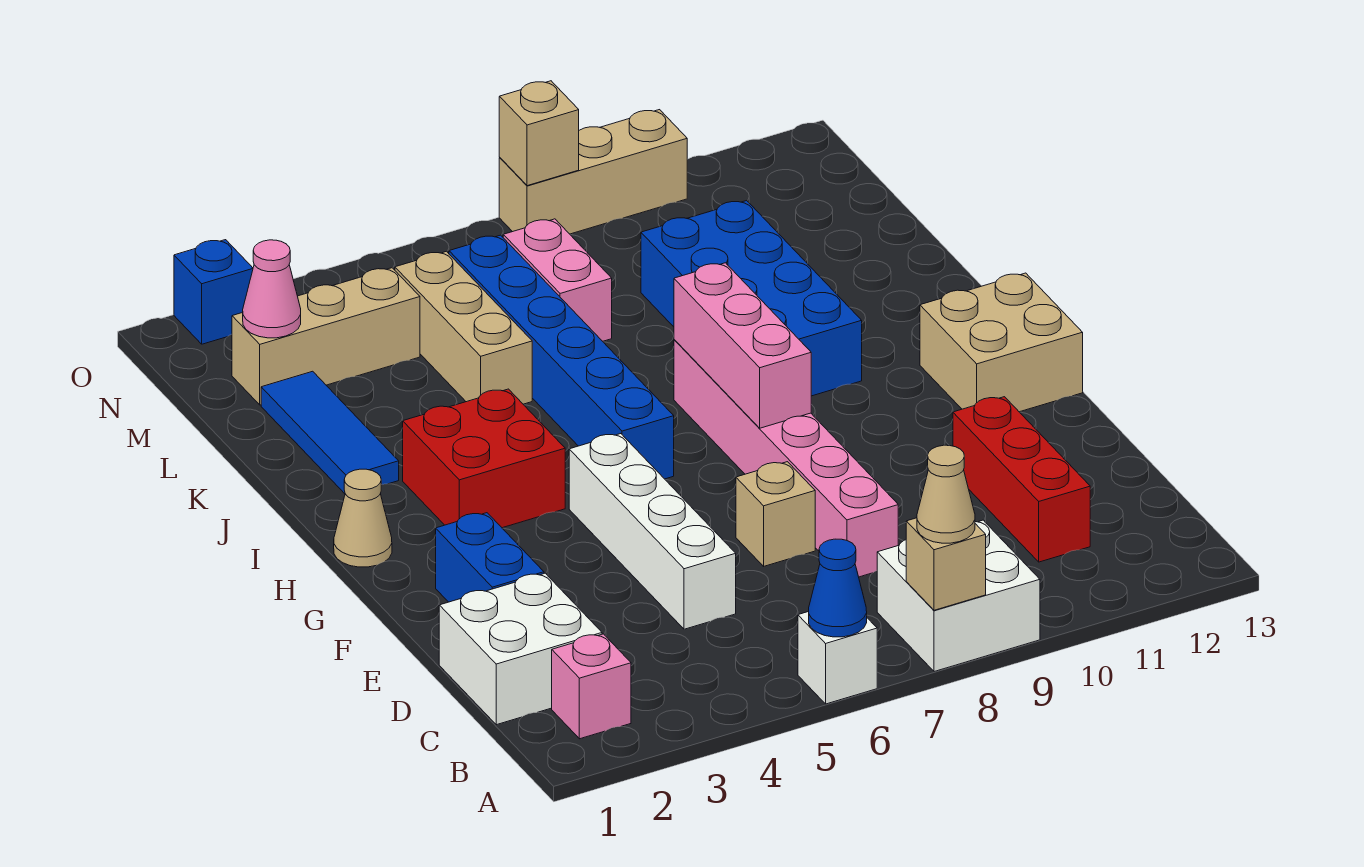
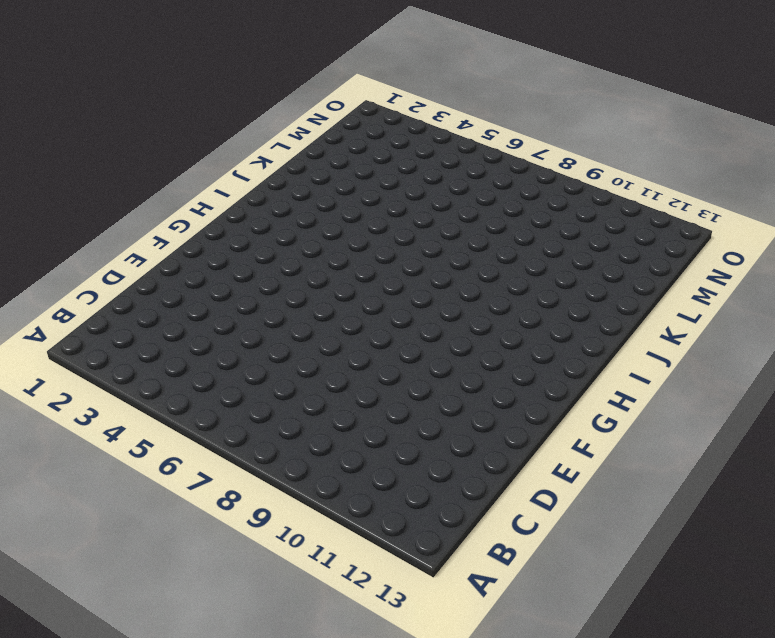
none -> white 1x1 brick [798,612,877,704]
none -> white 2x2 brick [877,520,1040,672]
none -> pink 1x1 brick [552,634,631,739]

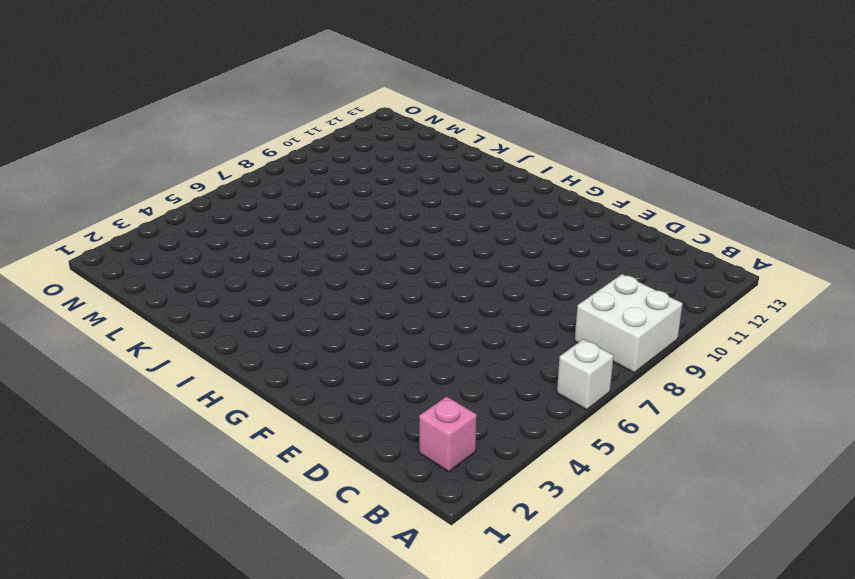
none -> white 2x2 brick [439,573,602,725]
none -> red 1x3 brick [953,397,1090,562]
none -> white 1x4 brick [569,434,736,629]

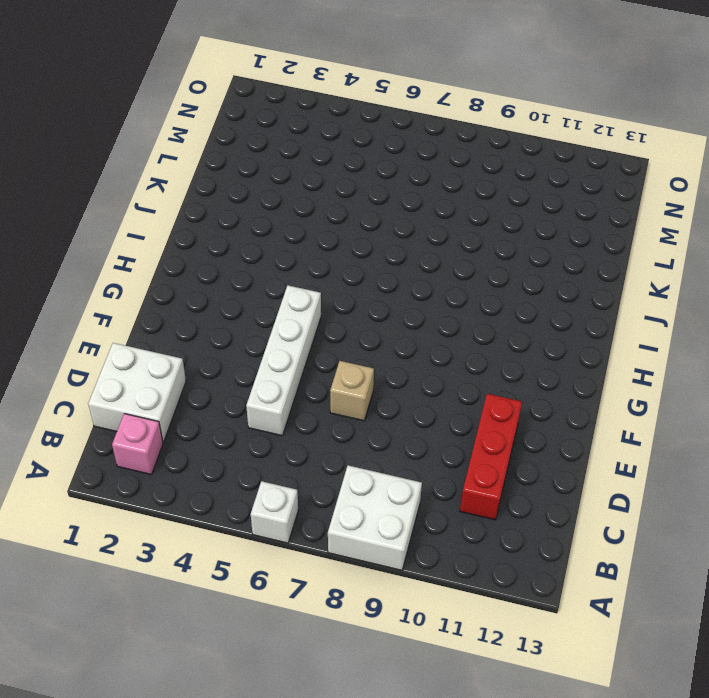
none -> pink 1x6 brick [674,340,898,577]
none -> blue 1x2 brick [436,513,544,602]
none -> tan 2x2 brick [920,273,1083,412]

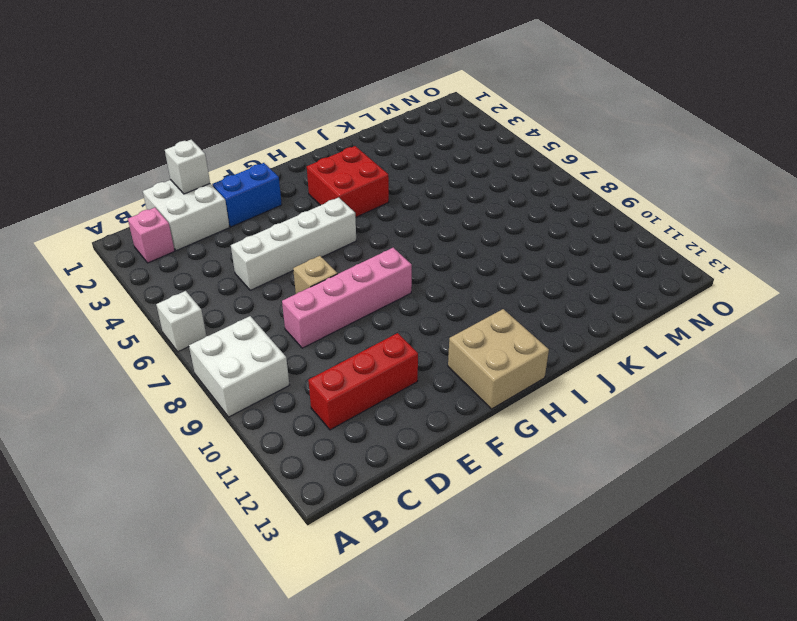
white 1x1 brick [165,140,210,194] -> none
pink 1x4 brick [282,248,412,348] -> pink 1x6 brick [674,340,898,577]
none -> tan 1x1 cone [334,469,392,567]
none -> blue 1x6 brick [449,235,674,479]
none -> blue 2x4 brick [641,201,862,396]

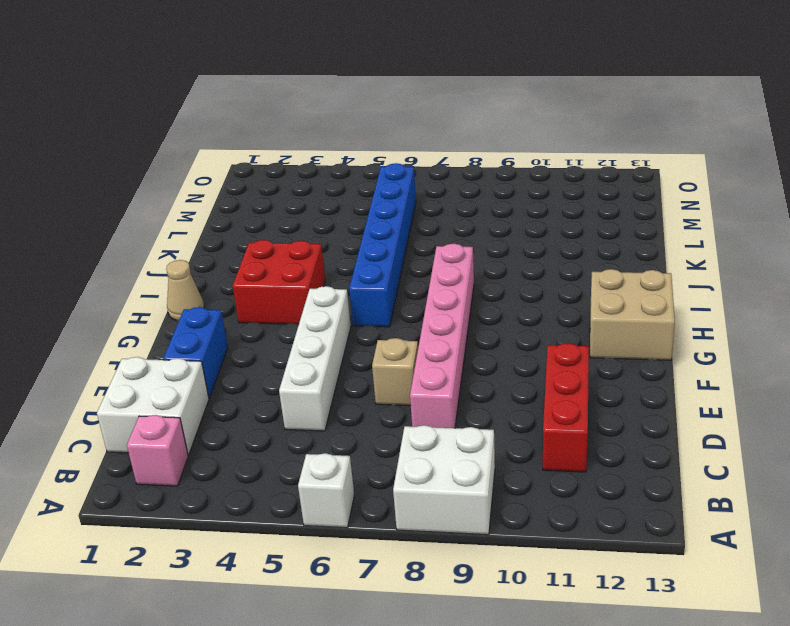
none -> blue 2x4 brick [641,201,862,396]
none -> blue 1x3 tile [261,371,399,494]
none -> tan 1x3 brick [395,252,532,404]

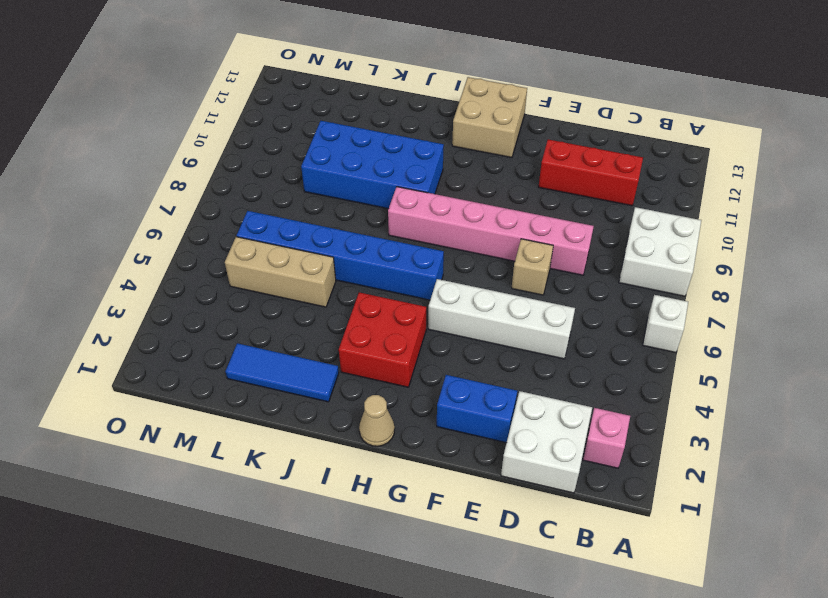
none -> pink 1x2 brick [503,219,612,341]
none -> tan 1x3 brick [232,268,420,405]
none -> blue 1x1 brick [174,240,253,344]

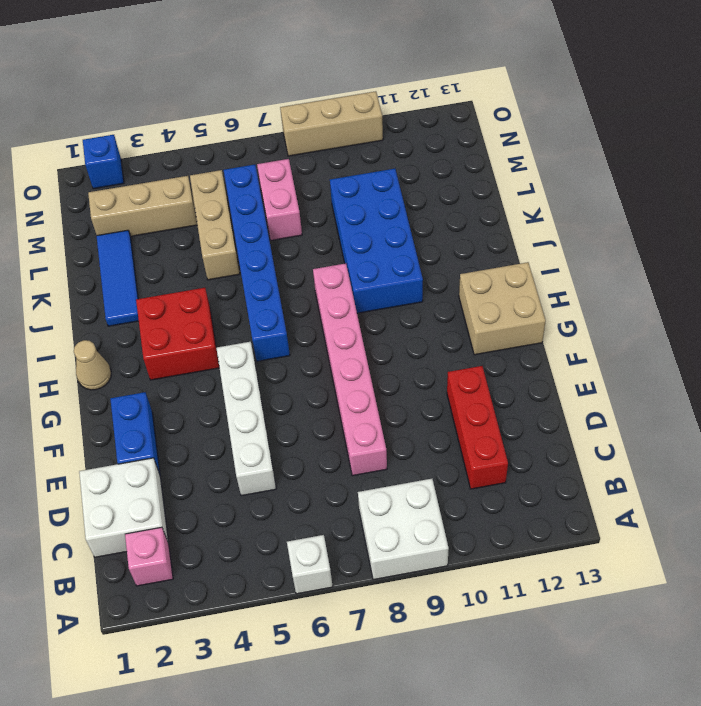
none -> tan 1x1 brick [736,462,815,566]
none -> blue 1x1 cone [809,539,867,637]
none -> tan 1x1 brick [906,518,986,610]

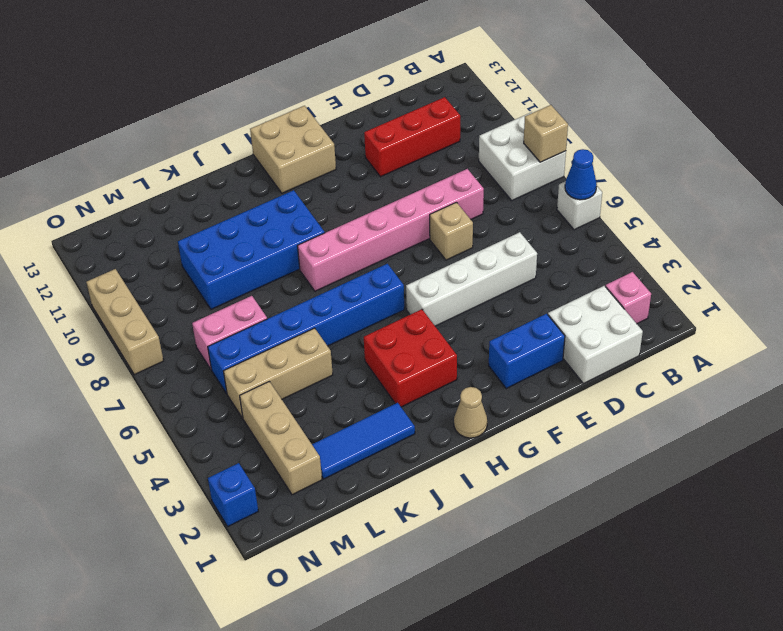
none -> pink 1x3 brick [674,263,811,428]
none -> pink 1x1 cone [243,240,301,338]
none -> tan 1x1 brick [499,81,579,186]

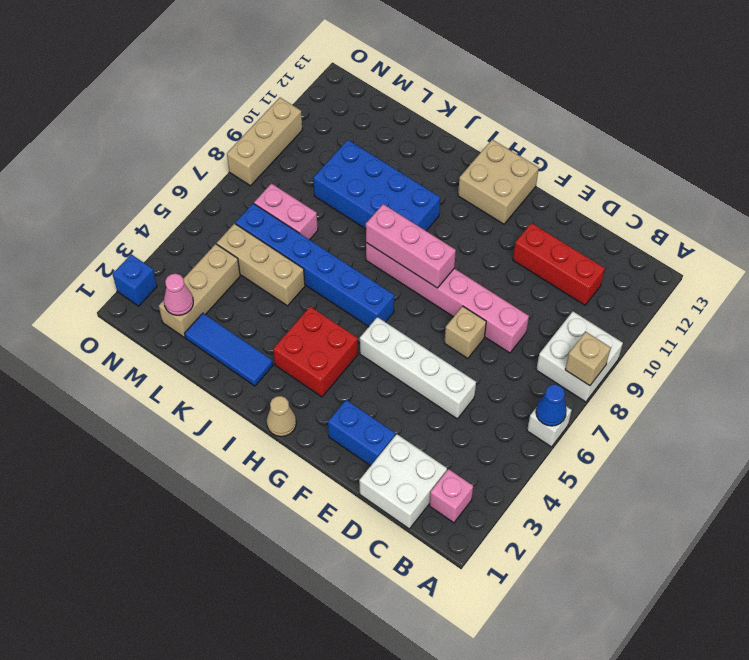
none -> tan 1x1 brick [499,81,579,186]
none -> tan 1x1 cone [917,445,975,543]

